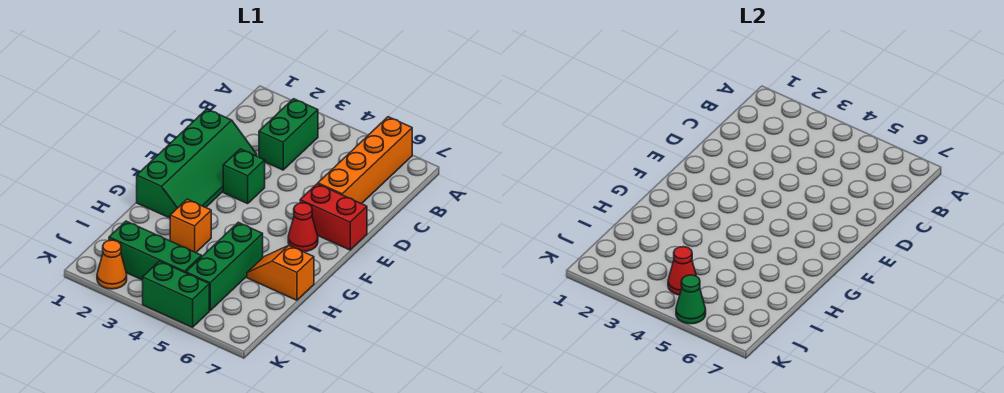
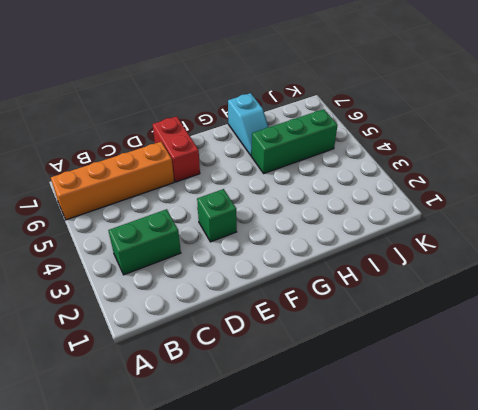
cyan 1x2 slope [228,93,269,156] -> orange 1x2 slope [247,246,314,300]
none -> green 2x4 slope [137,109,257,218]
none -> red 1x1 cone [288,203,318,252]
none -> orange 1x1 brick [170,199,211,253]

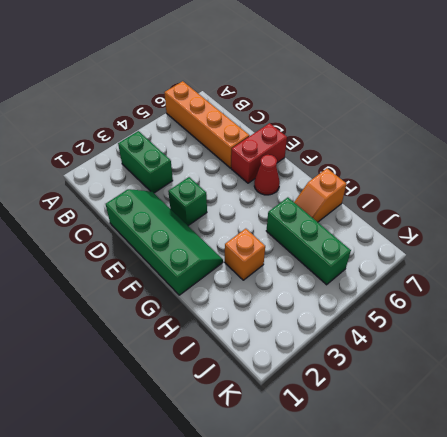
none -> green 1x3 brick [109,221,202,280]
none -> orange 1x1 cone [97,240,127,289]
none -> green 1x2 brick [143,261,209,327]

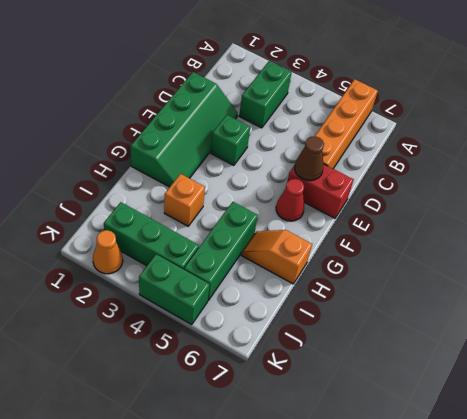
brown 1x1 cone [295,136,324,181] -> none
none -> red 1x1 cone [668,247,696,295]
none -> green 1x1 cone [676,275,706,324]

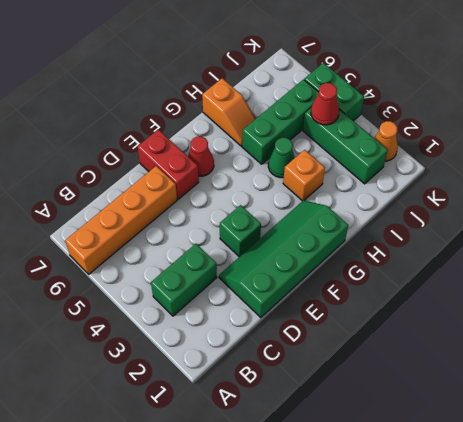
green 1x1 cone [268,138,295,178] -> green 1x1 cone moved to [676,275,706,324]

